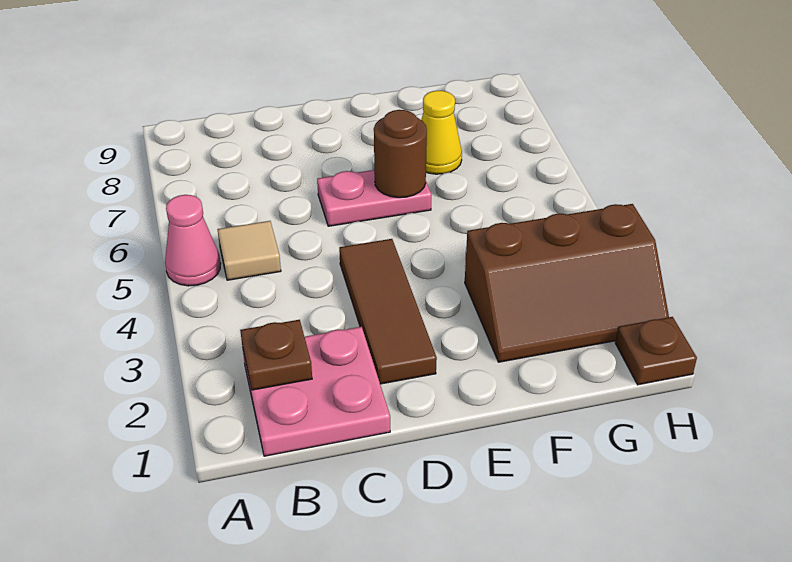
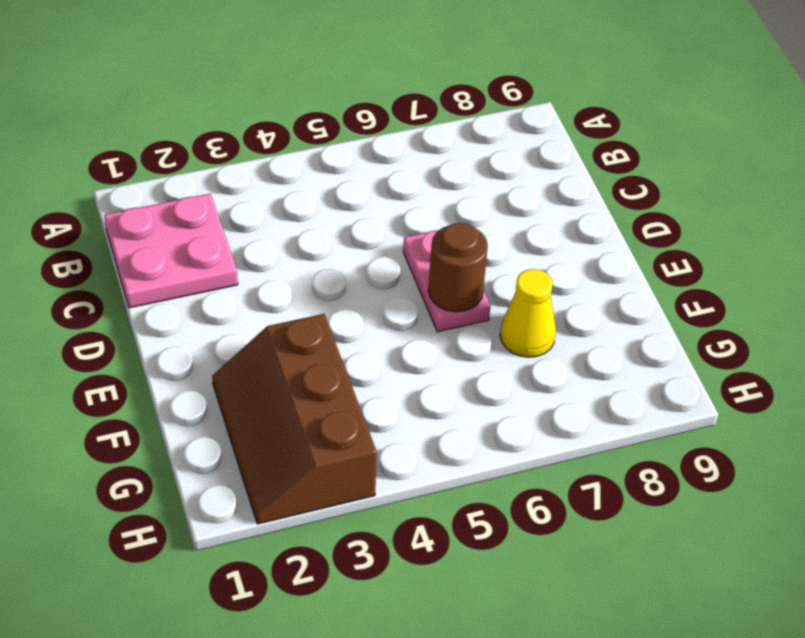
none -> pink 1x1 cone [165,195,221,286]
none -> tan 1x1 tile [217,221,281,280]

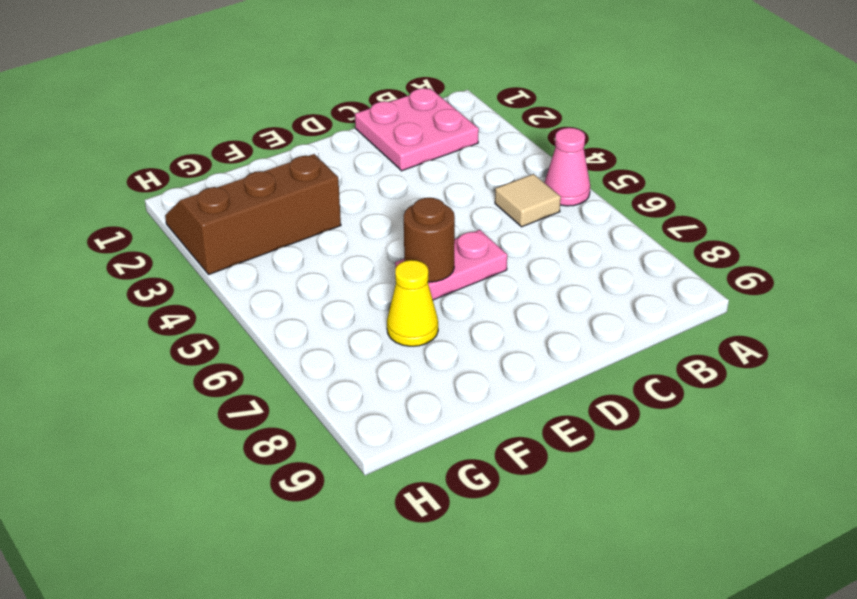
none -> brown 1x3 tile [339,239,437,384]
none -> brown 1x1 plate [615,317,697,385]

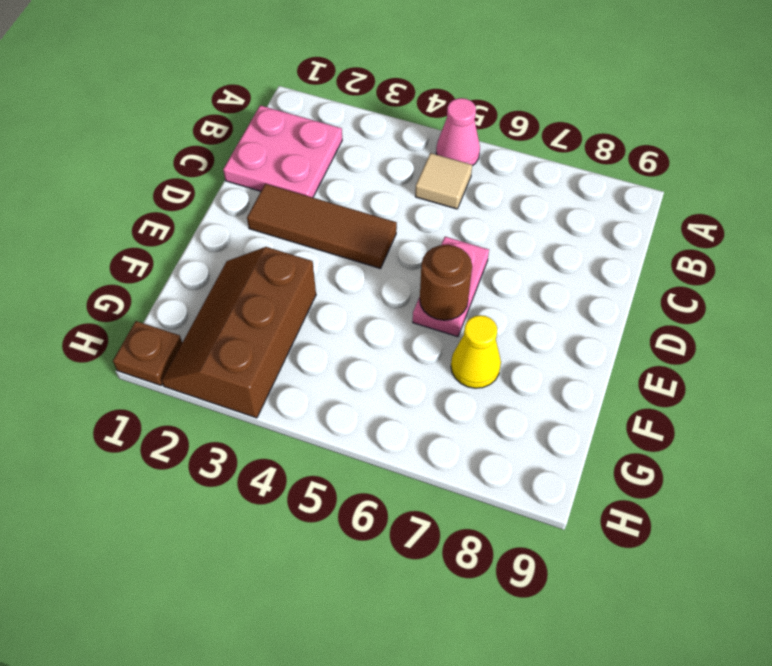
none -> brown 1x1 plate [240,320,312,390]

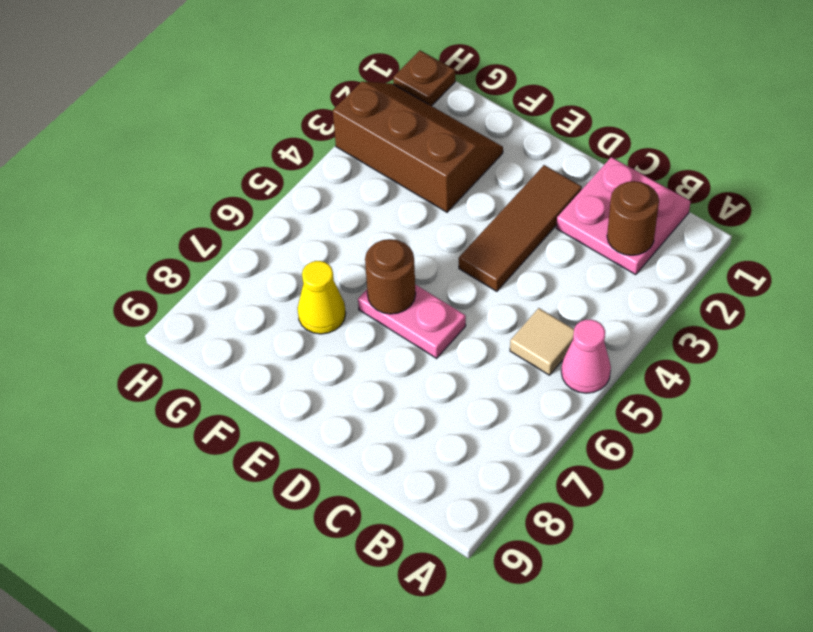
brown 1x1 round brick [607,181,659,255] -> brown 1x1 plate [240,320,312,390]

